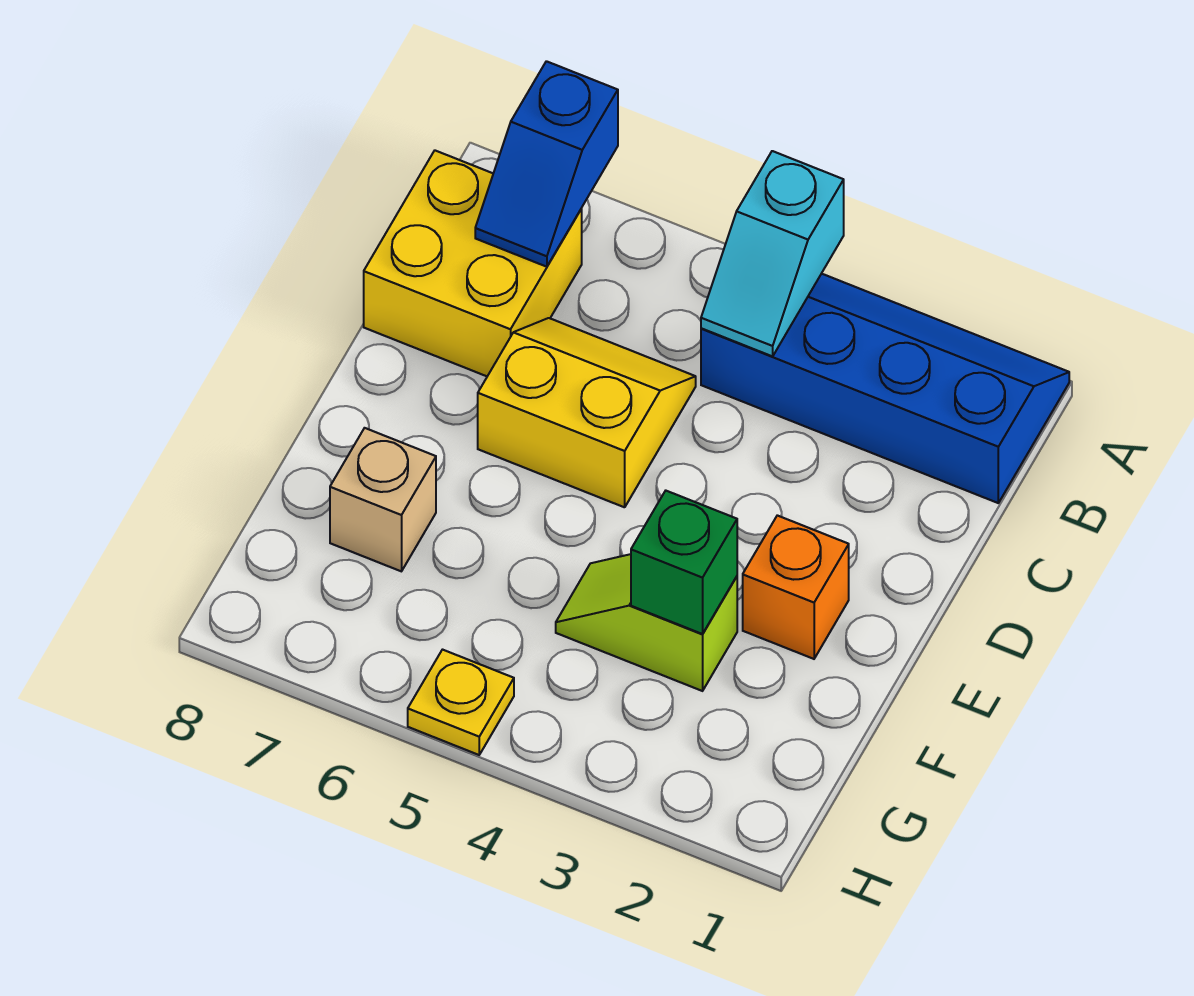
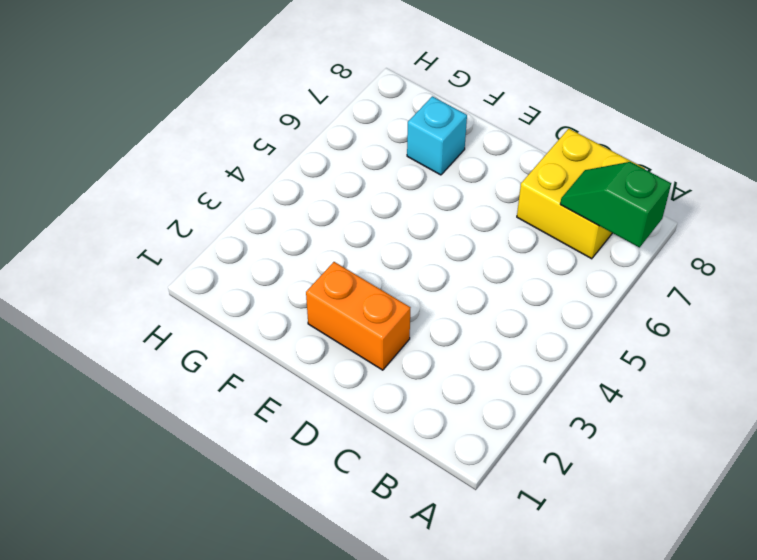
green 1x2 slope [560,162,671,248] -> blue 1x2 slope [475,61,618,267]
orange 1x2 brick [306,262,410,370] -> orange 1x1 brick [743,515,849,659]
cyan 1x1 brick [407,96,467,175] -> tan 1x1 brick [330,428,436,571]
none -> blue 2x4 slope [701,274,1069,503]
none -> yellow 2x2 slope [478,318,696,507]

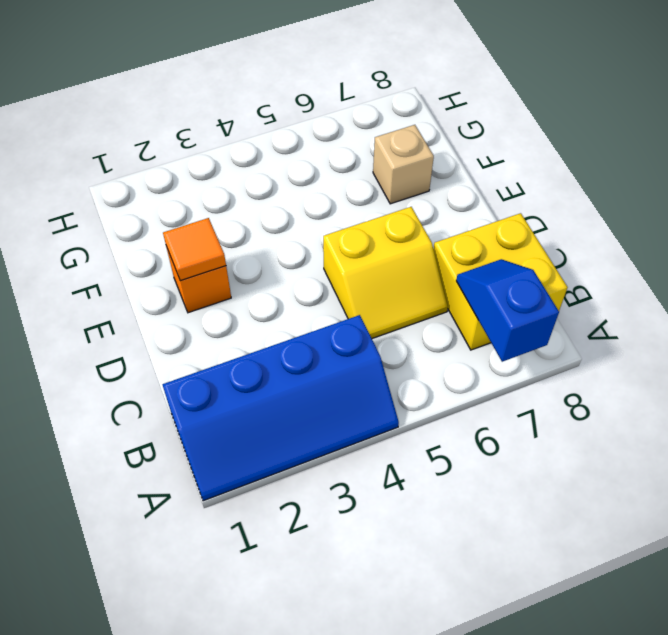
orange 1x1 tile [163,218,226,281] -> none
none -> lime 1x2 slope [556,554,737,691]
none -> yellow 1x1 plate [408,650,514,755]

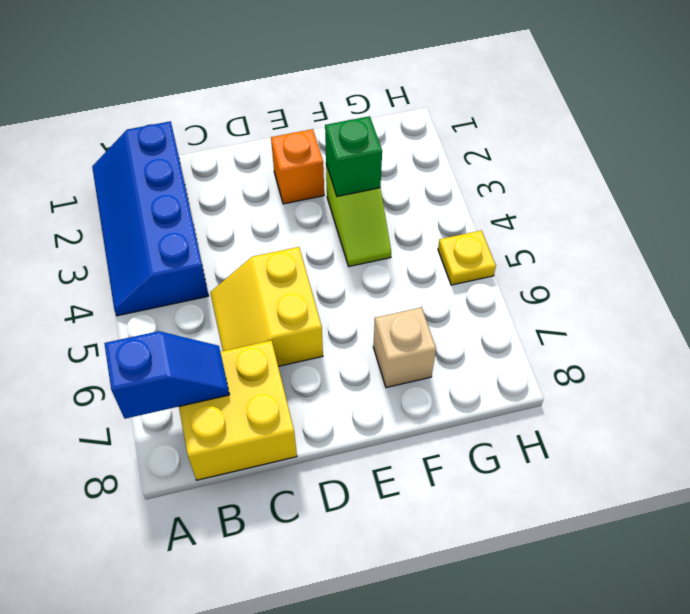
none -> cyan 1x2 slope [701,151,844,356]

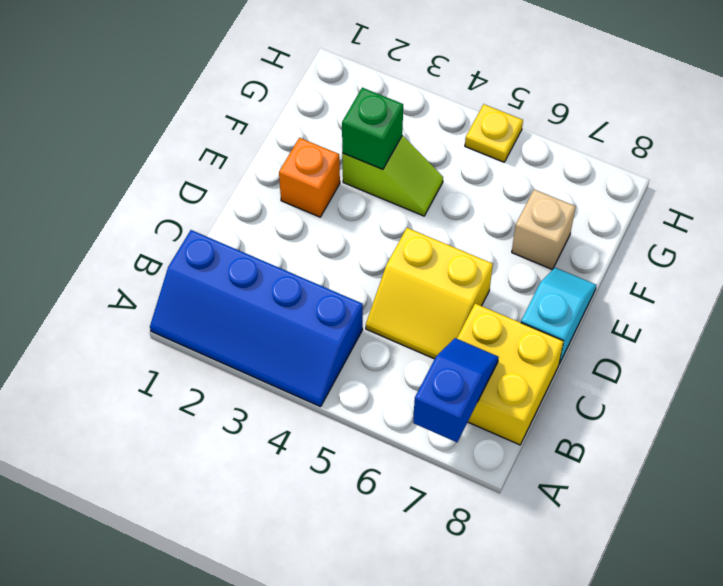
cyan 1x2 slope [521,268,596,364] -> cyan 1x2 slope moved to [701,151,844,356]

